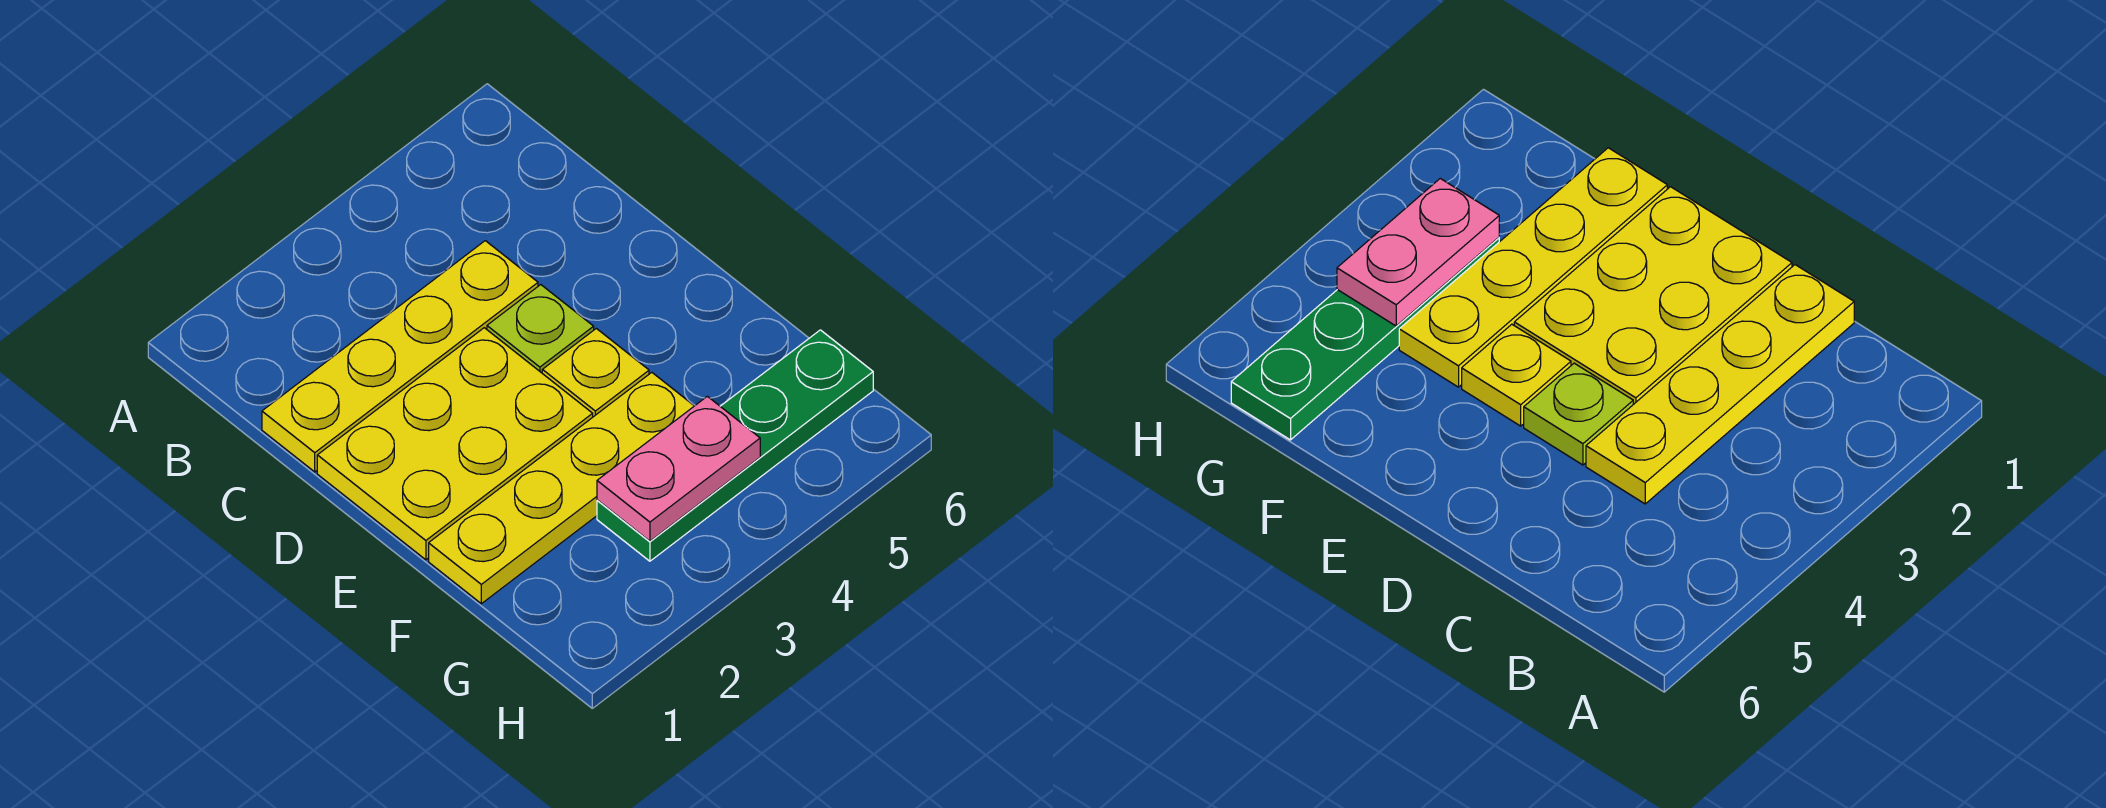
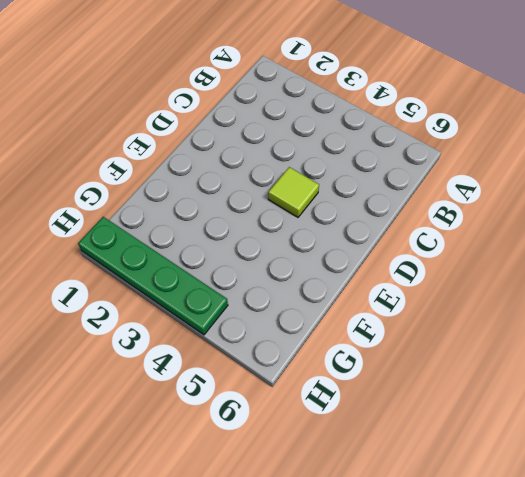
lime 1x1 tile [268,167,319,217] -> lime 1x1 plate [487,285,594,373]
green 1x4 plate [78,217,228,335] -> green 1x4 plate moved to [597,330,873,561]
none -> yellow 1x4 plate [262,241,538,472]
none -> yellow 2x3 plate [317,328,593,560]

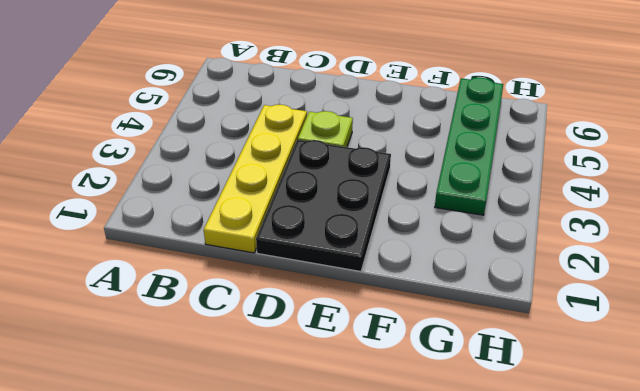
black 2x3 plate [256,140,391,271] -> yellow 2x3 plate [317,328,593,560]
none -> yellow 1x1 plate [542,328,649,417]
none -> yellow 1x4 plate [429,372,694,604]

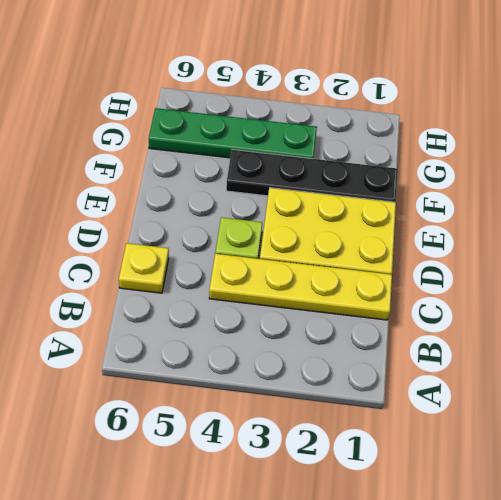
yellow 1x1 plate [119,243,169,293] -> yellow 1x1 plate moved to [542,328,649,417]
black 1x4 plate [226,149,398,202] -> yellow 1x4 plate [429,372,694,604]
none -> pink 1x2 plate [597,396,760,541]

